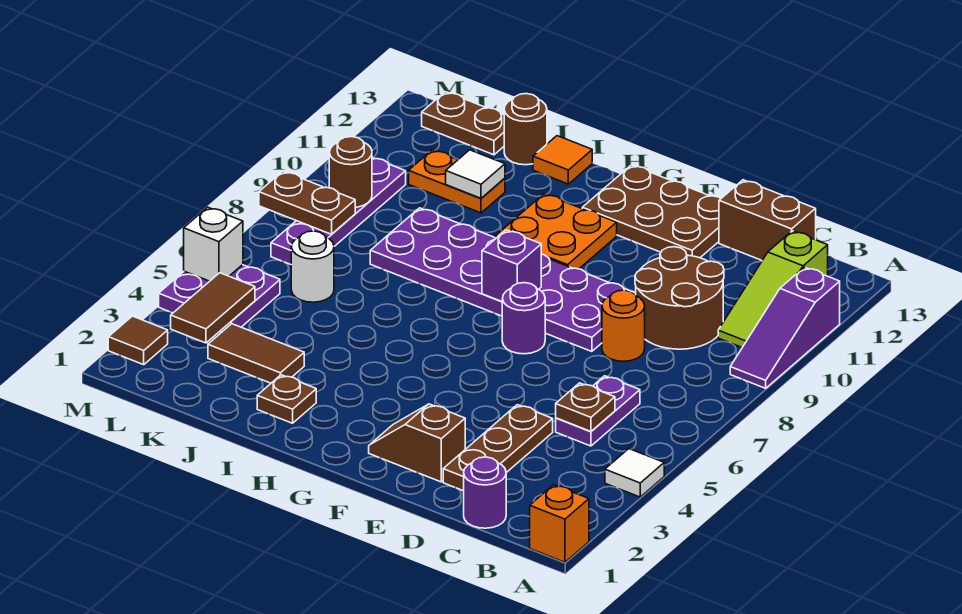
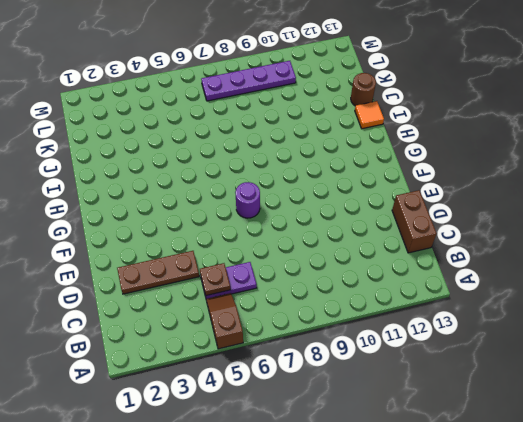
brown 1x2 slope [206,293,243,349] -> brown 1x2 slope moved to [369,404,465,482]
none -> orange 1x1 brick [530,485,589,562]
none -> white 1x1 tile [605,449,664,497]
none -> purple 1x3 slope [730,267,840,388]
none -> lime 1x3 slope [718,231,828,347]

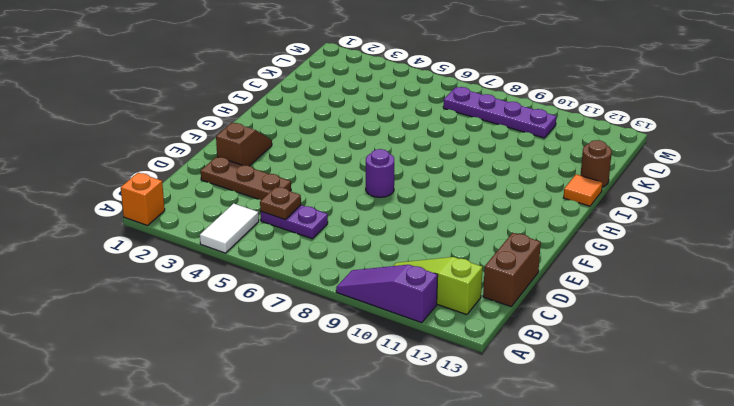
white 1x2 tile [200,203,259,253] -> white 1x1 tile [605,449,664,497]
none -> purple 1x1 round brick [464,457,506,528]
none -> brown 2x2 round brick [635,247,724,349]
none -> orange 1x1 round brick [602,290,645,361]
none -> purple 2x6 plate [370,208,636,352]

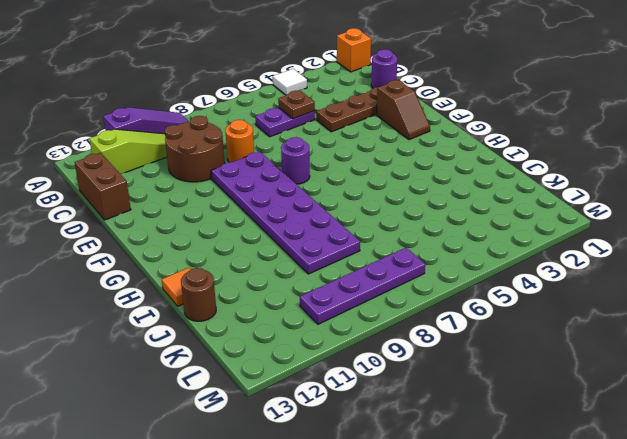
none -> brown 2x3 plate [582,165,721,258]
none -> orange 2x2 plate [495,194,617,269]
none -> brown 1x1 plate [257,375,316,423]
none -> brown 1x2 tile [208,324,304,383]

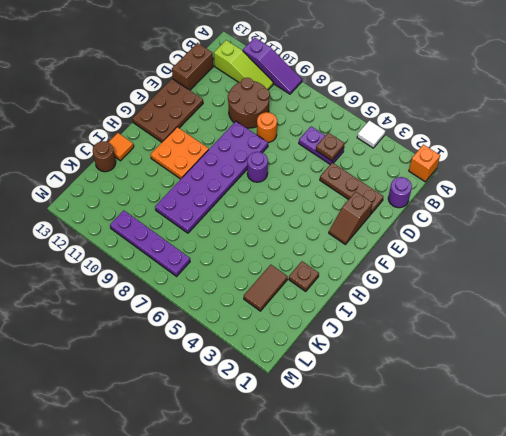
none -> orange 1x2 plate [409,150,505,213]
none -> white 1x1 round brick [291,231,334,302]
none -> brown 1x2 plate [422,92,504,155]
none -> purple 2x2 plate [159,265,280,332]

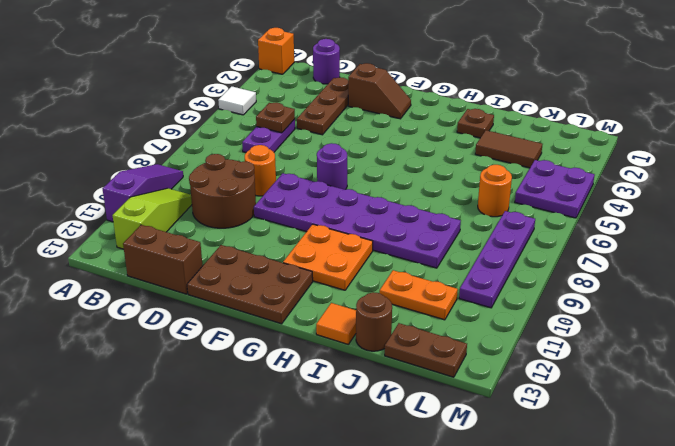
orange 1x1 round brick [478,165,512,217] -> white 1x1 round brick [291,231,334,302]
none -> brown 1x1 tile [108,316,168,365]
none -> purple 1x1 brick [482,230,541,301]
none -> white 1x1 tile [446,150,505,198]
none -> brown 1x2 tile [171,273,255,343]

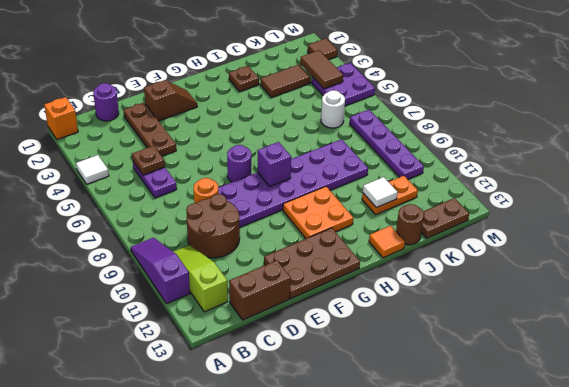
none -> brown 1x2 plate [259,171,355,234]
none -> brown 1x1 round brick [329,137,372,207]
none -> white 1x1 brick [184,207,243,281]

